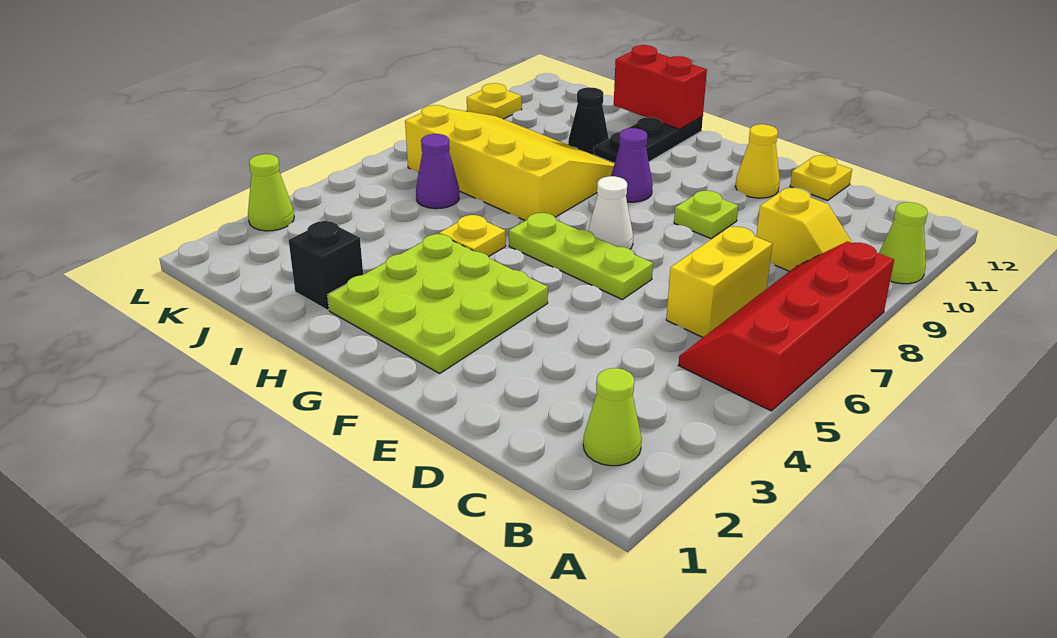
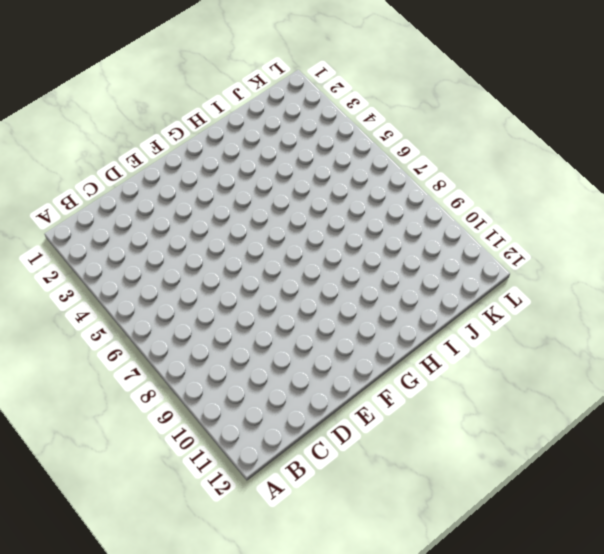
none -> red 2x4 slope [679,241,894,411]
none -> lime 1x1 cone [879,202,928,284]
none -> lime 1x1 cone [583,368,642,466]

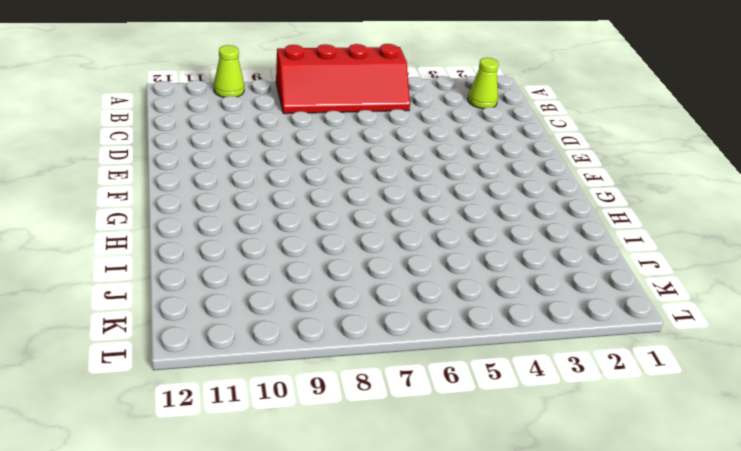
none -> yellow 1x2 slope [756,188,852,271]
none -> yellow 1x2 brick [666,226,772,337]
none -> yellow 1x1 plate [790,155,852,200]

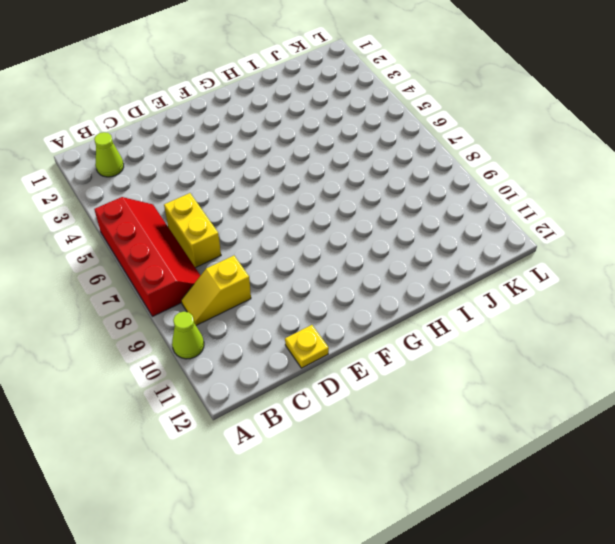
none -> lime 1x3 plate [509,213,653,299]
none -> lime 1x1 plate [674,191,738,239]
none -> yellow 1x1 cone [736,124,780,198]

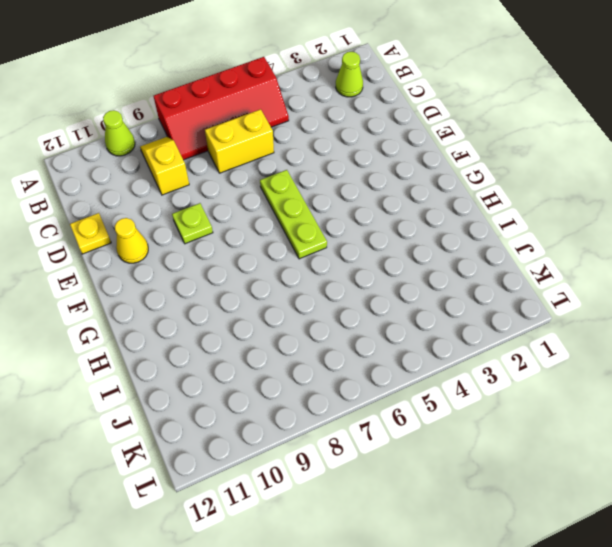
none -> lime 3x3 plate [328,234,548,373]
none -> white 1x1 cone [588,176,633,249]
none -> purple 1x1 cone [611,128,653,202]

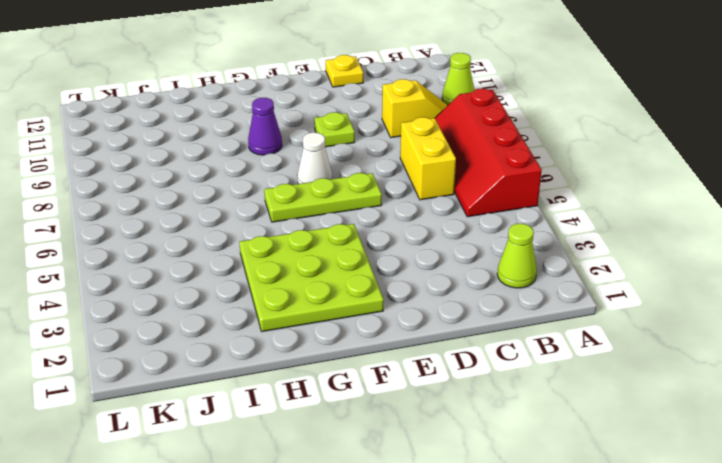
none -> yellow 1x1 cone [736,124,780,198]
none -> yellow 1x1 plate [439,215,506,257]
none -> yellow 3x4 slope [405,105,615,221]

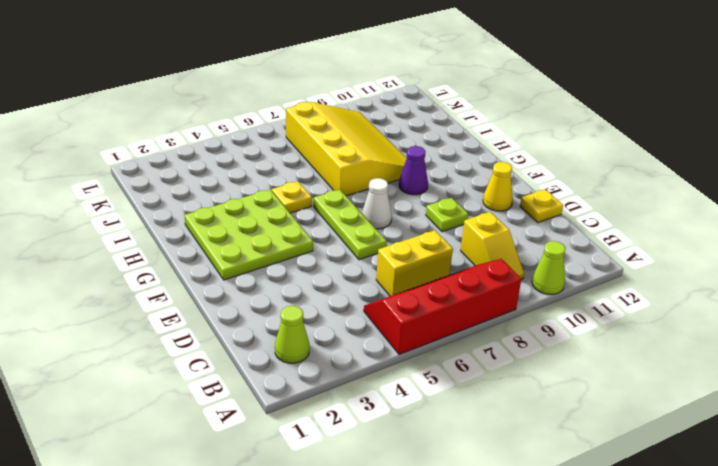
none -> black 1x3 plate [594,116,703,163]
none -> black 1x1 brick [289,221,363,310]
none -> black 1x1 cone [568,87,609,155]

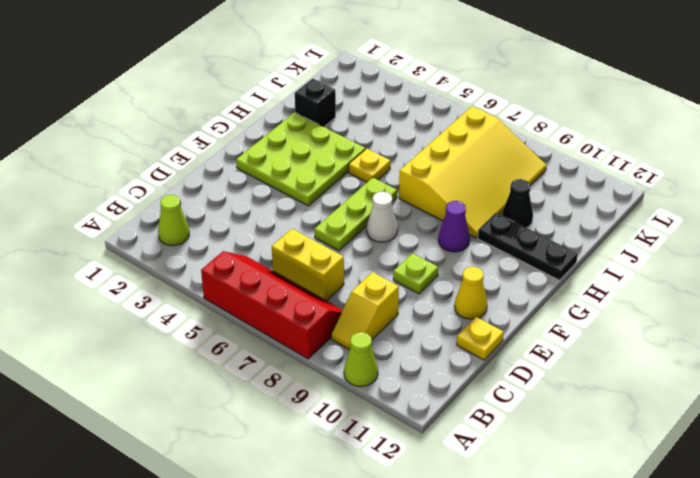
none -> purple 1x1 cone [416,134,459,209]
none -> lime 1x1 cone [248,154,294,231]
none -> yellow 1x1 plate [467,83,522,119]

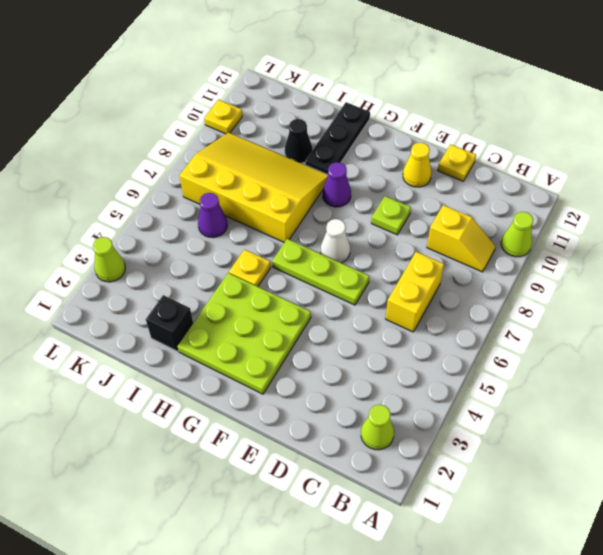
none -> red 2x4 slope [679,241,894,411]
none -> red 1x2 brick [614,45,707,129]

